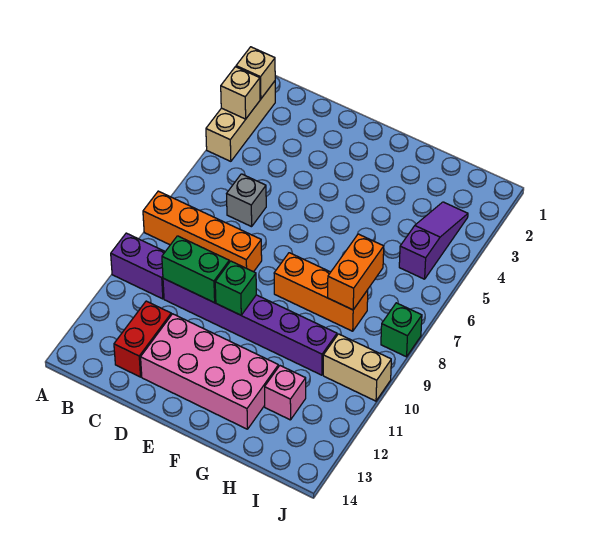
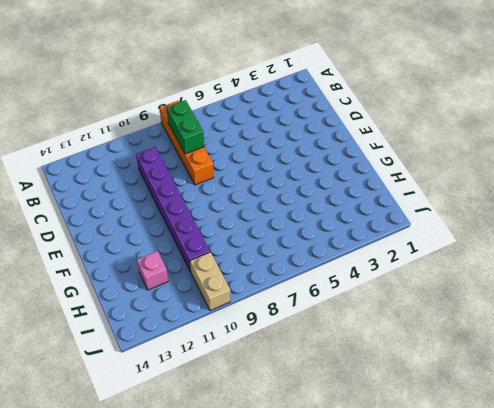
green 1x2 brick [167,100,204,154] -> green 1x2 brick moved to [162,236,229,302]
none -> tan 1x3 brick [206,81,275,161]
none -> purple 1x2 brick [111,233,165,299]
none -> grey 1x1 brick [227,174,266,227]

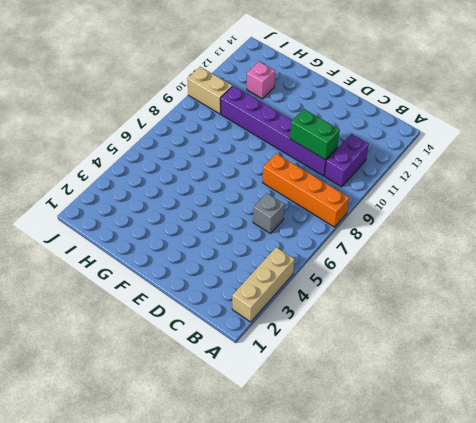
purple 1x2 brick [325,134,369,187] -> purple 1x2 brick turned to [111,233,165,299]
none -> red 1x2 brick [114,301,171,377]
none -> pink 2x4 brick [141,314,278,429]
none -> orange 1x3 brick [274,253,368,331]

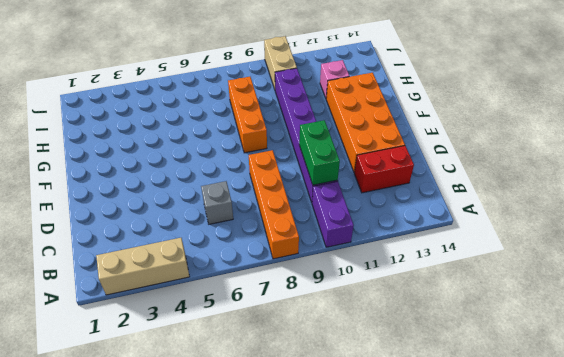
orange 2x4 brick [326,73,405,172] -> pink 2x4 brick [141,314,278,429]
none -> purple 1x3 slope [399,202,468,279]
none -> green 1x1 brick [381,303,422,357]
none -> tan 1x1 brick [236,47,275,99]

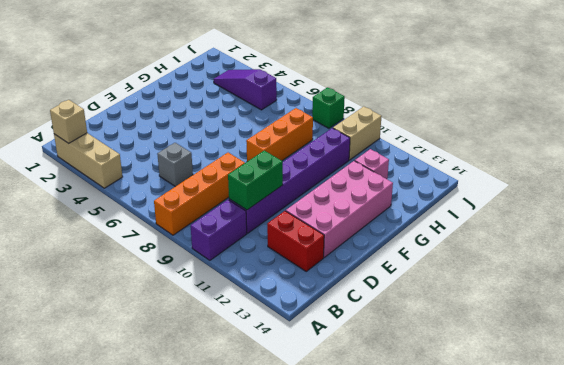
none -> tan 1x1 brick [221,67,260,119]
none -> green 1x1 brick [215,261,256,315]
none -> orange 1x2 brick [328,234,384,310]

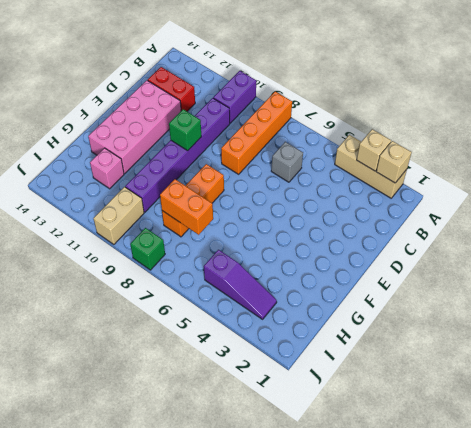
none -> green 1x2 brick [162,236,229,302]

